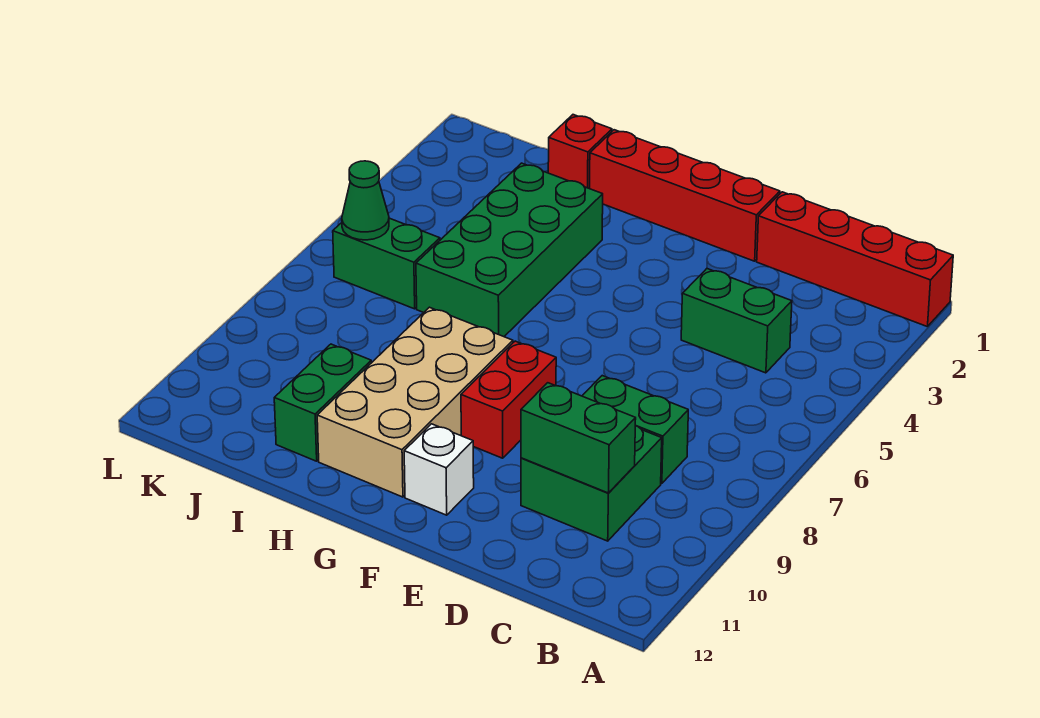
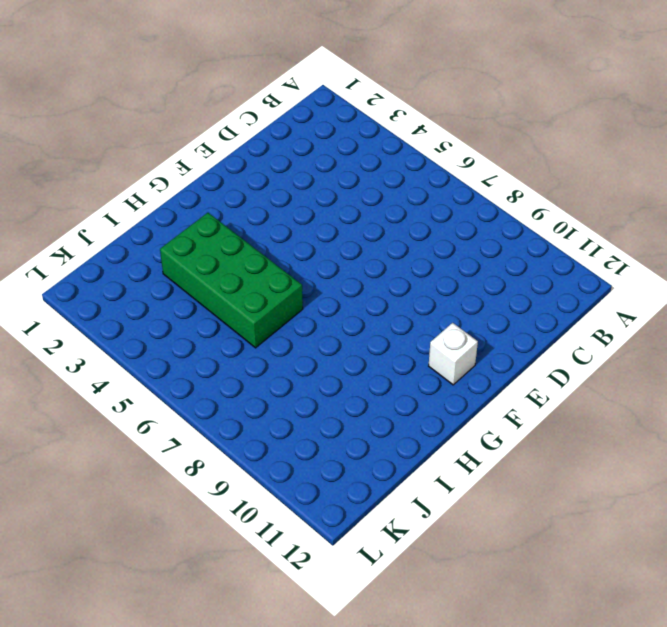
none -> red 1x4 brick [757,192,953,327]
none -> green 1x2 brick [681,269,792,373]
none -> green 1x2 brick [582,376,688,483]

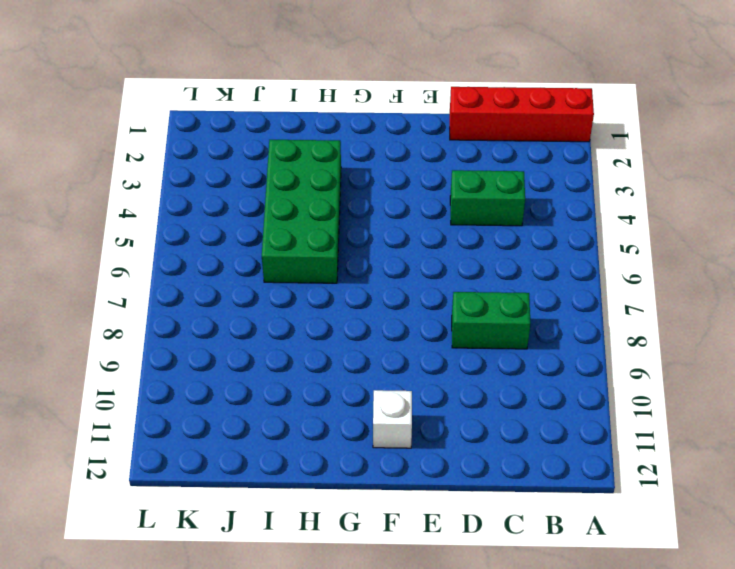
none -> green 2x2 brick [521,426,662,541]
none -> red 1x4 brick [590,130,780,261]
none -> red 1x2 brick [461,341,556,458]

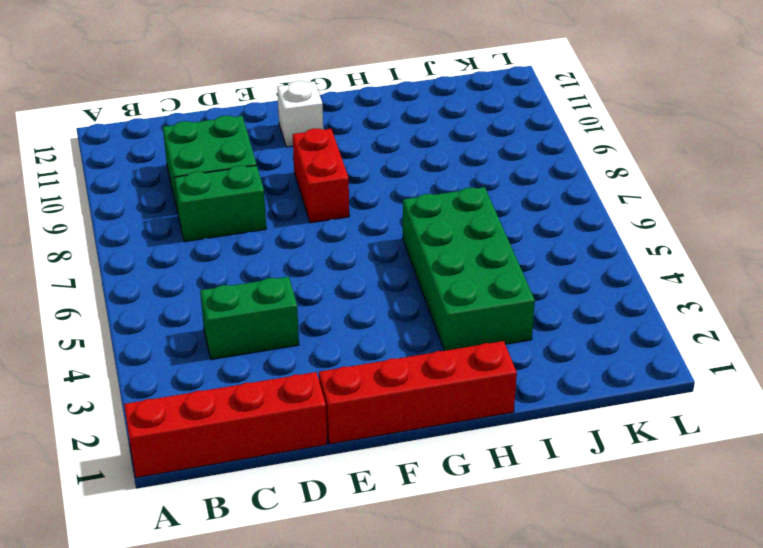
none -> tan 2x4 brick [317,307,513,497]
none -> red 1x1 brick [548,115,612,189]
none -> green 1x2 brick [274,344,371,461]

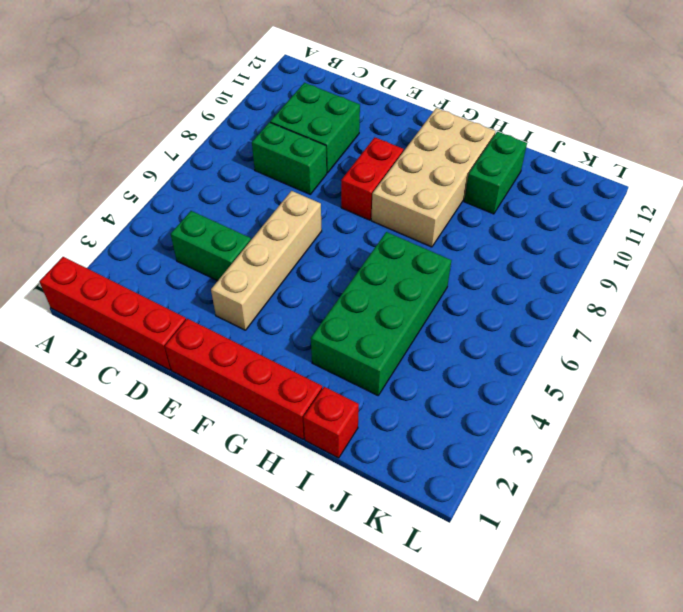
tan 1x4 brick [211,191,322,330] -> none
none -> white 1x1 brick [404,424,474,515]
none -> green 1x2 brick [333,218,440,309]
none -> green 1x2 brick [521,383,636,493]

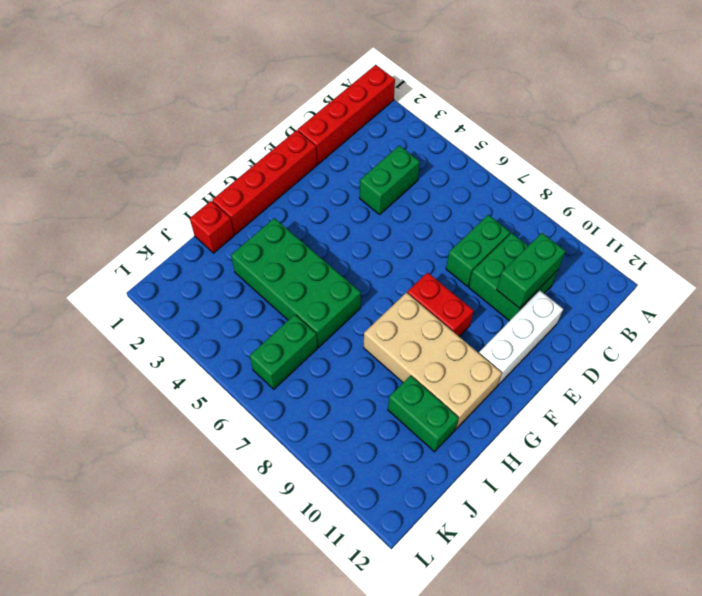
white 1x3 brick [479,291,563,386] -> white 1x1 brick [404,424,474,515]
none -> green 1x1 cone [342,161,389,240]

